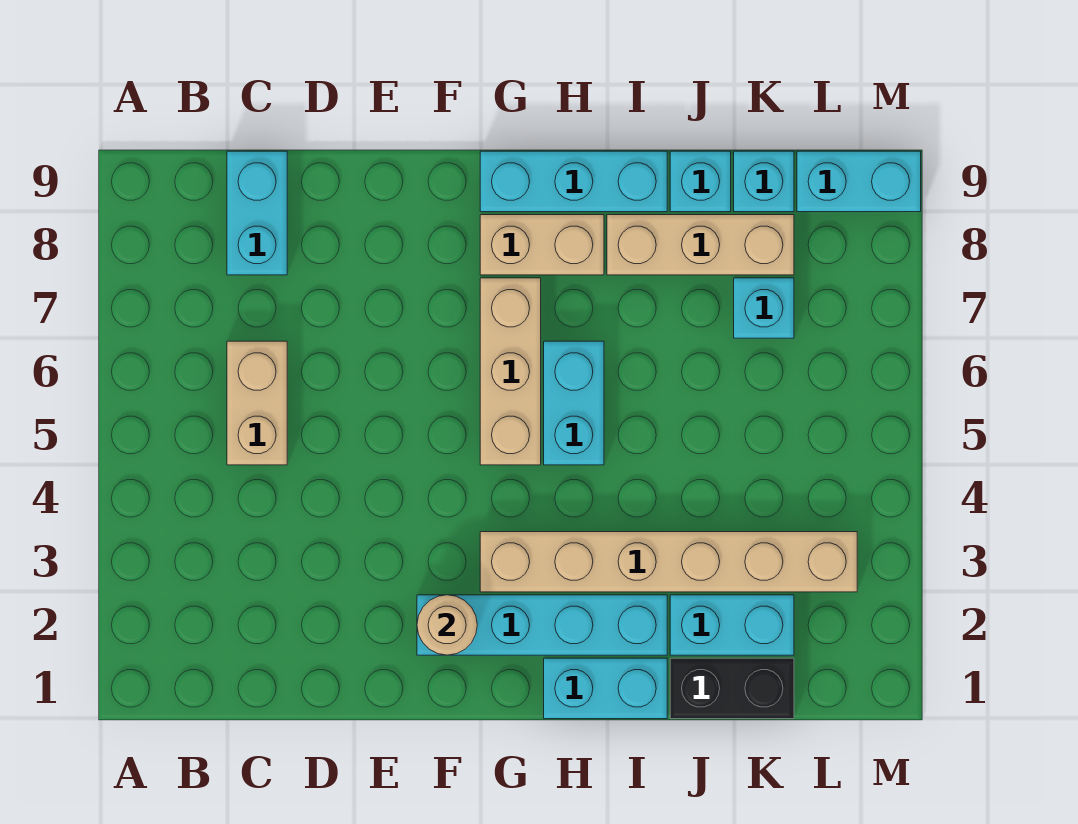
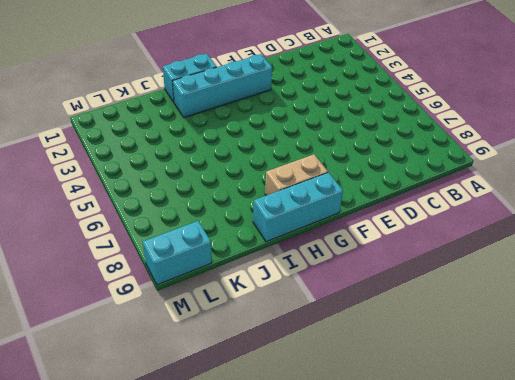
none -> tan 1x2 brick [227,341,287,465]
none -> cyan 1x2 brick [227,151,287,275]
none -> tan 1x6 brick [480,532,857,592]

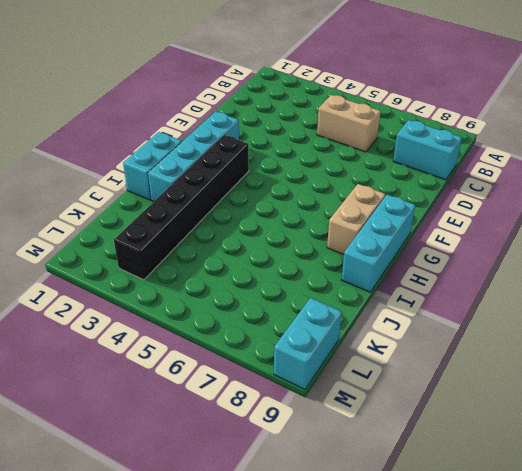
black 1x6 brick [114,135,249,280] -> tan 1x6 brick [480,532,857,592]
none -> tan 1x3 brick [480,278,541,465]
none -> cyan 1x2 brick [544,341,604,465]
none -> tan 1x3 brick [607,215,794,275]

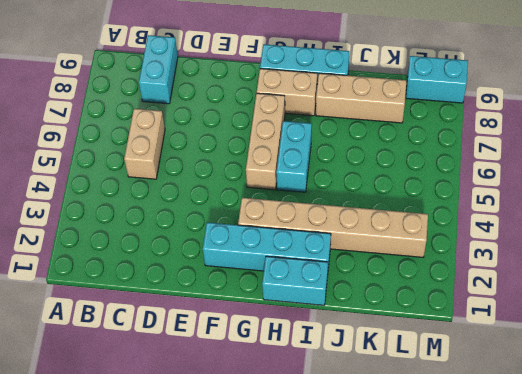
none -> black 1x2 brick [670,658,794,719]
none -> cyan 1x2 brick [670,595,794,655]
none -> cyan 1x1 brick [670,151,731,212]

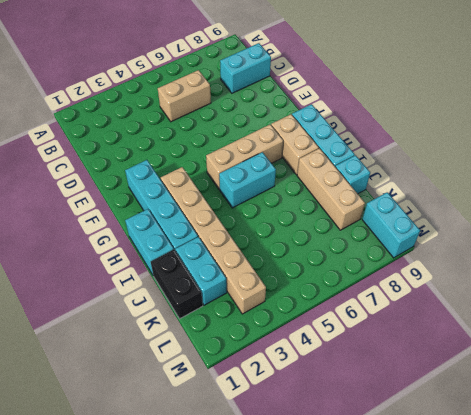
none -> cyan 1x1 brick [734,278,794,338]
none -> cyan 1x1 brick [734,151,794,212]
none -> tan 1x1 round brick [417,595,477,655]

